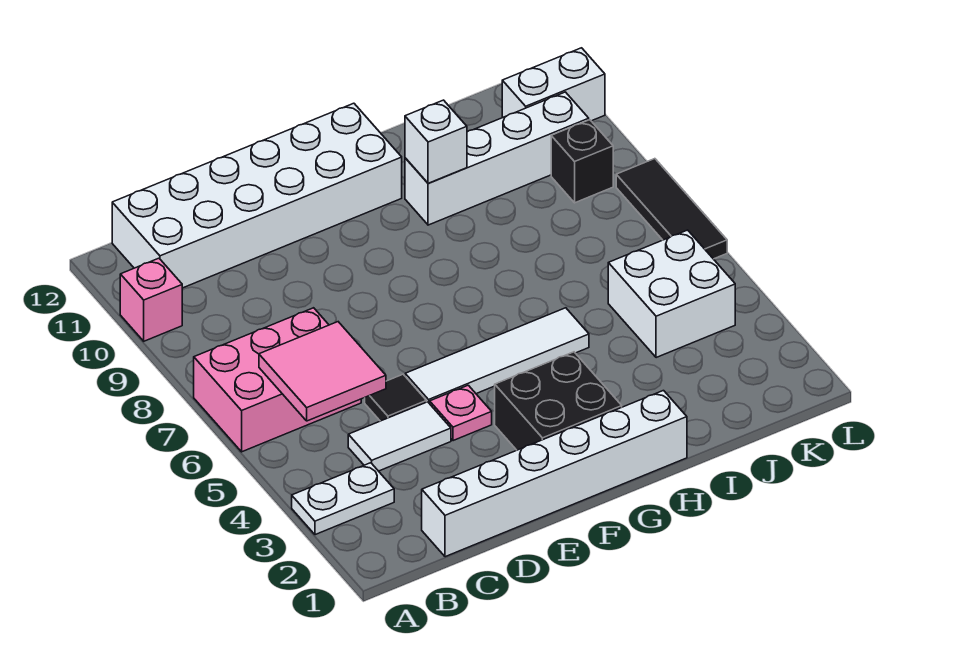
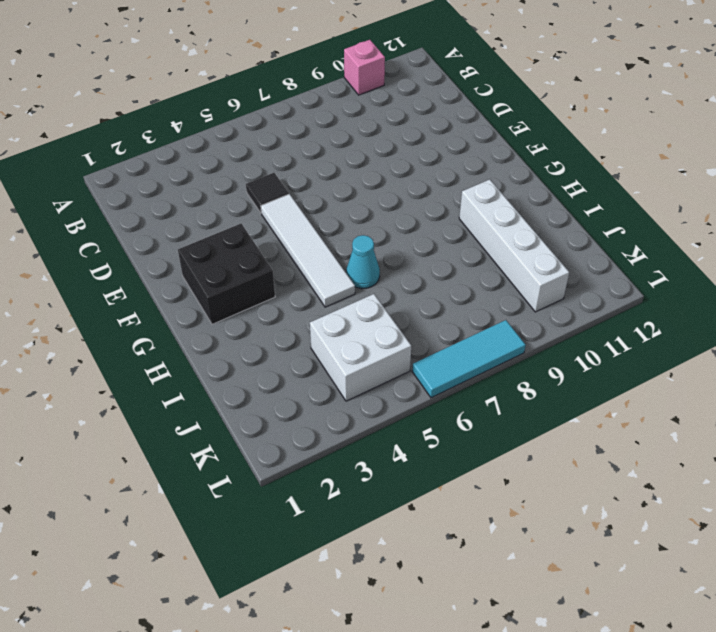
cyan 1x1 cone [346,235,380,289] -> none
cyan 1x3 tile [412,320,526,398] -> black 1x3 tile [616,159,727,259]
none -> white 1x2 plate [292,463,394,535]
none -> pink 2x3 brick [194,308,361,452]
none -> white 2x6 brick [112,103,402,288]

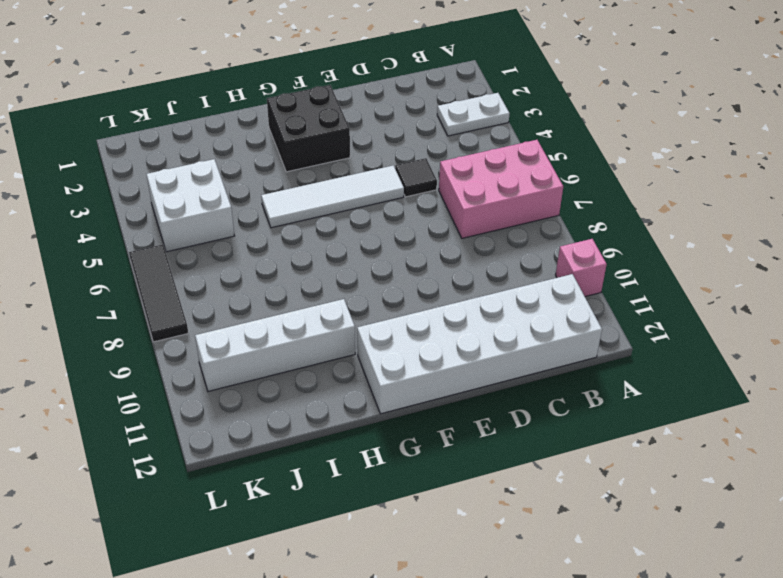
none -> white 1x6 brick [422,391,687,557]
none -> white 1x2 tile [348,402,451,471]
none -> pink 1x1 plate [430,385,492,441]

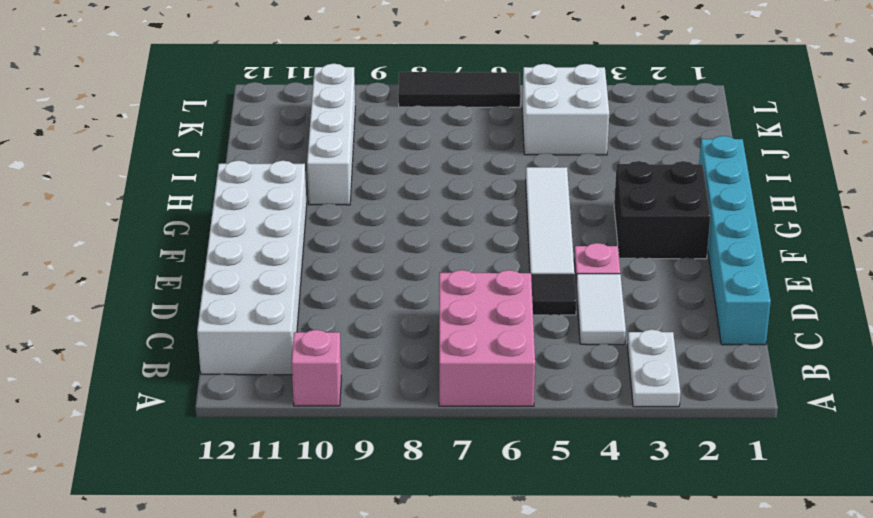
cyan 1x6 brick [699,136,771,345] -> white 1x6 brick [422,391,687,557]
none -> black 1x1 brick [551,120,613,203]
none -> white 1x2 brick [502,48,605,121]
none -> pink 2x2 tile [259,322,386,421]

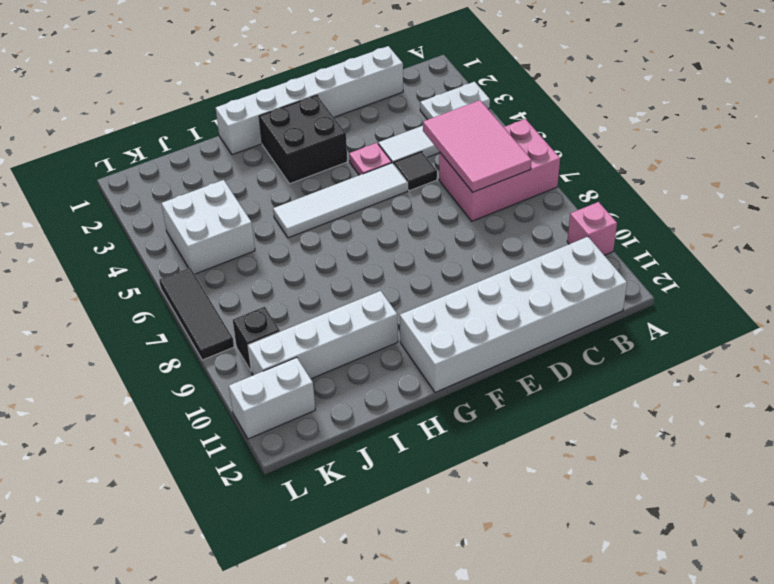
pink 2x3 tile [423,100,532,192] -> pink 2x2 tile [259,322,386,421]
none -> white 1x1 brick [405,100,467,183]

